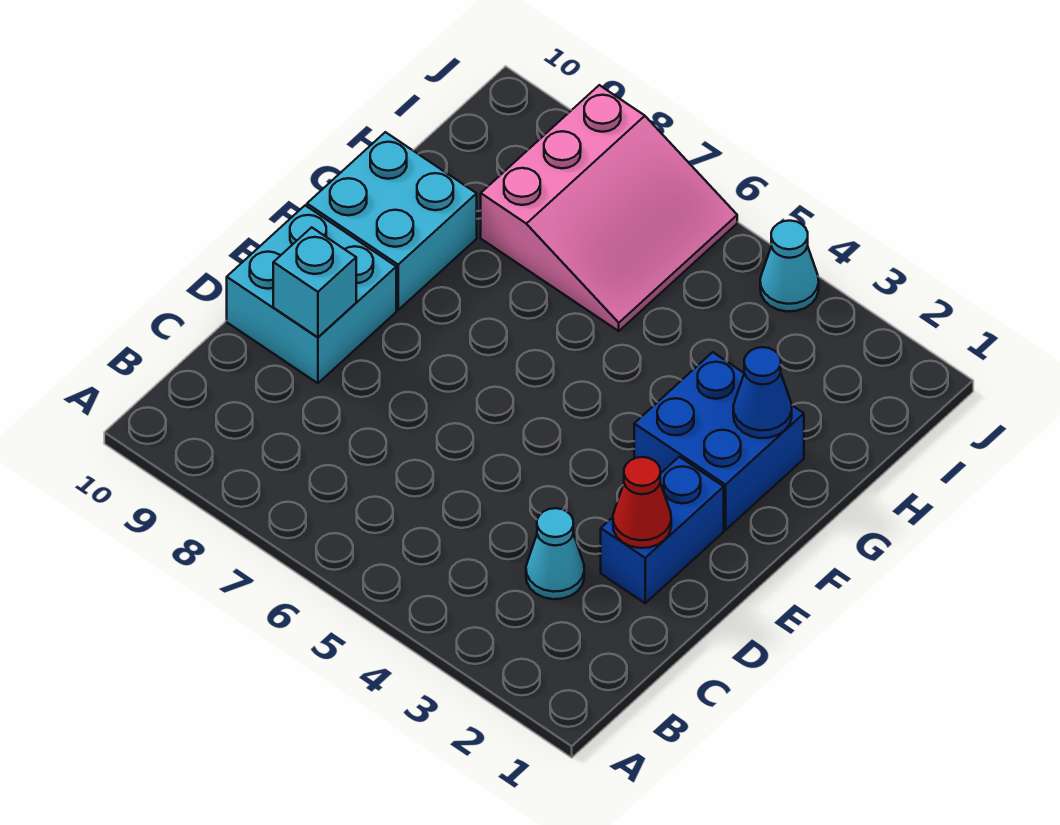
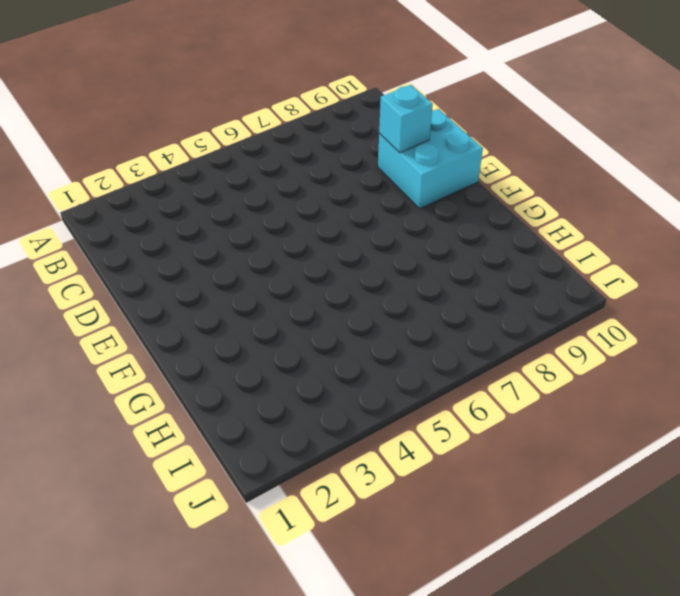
none -> cyan 1x1 cone [526,508,584,599]
none -> blue 1x2 brick [601,457,724,603]

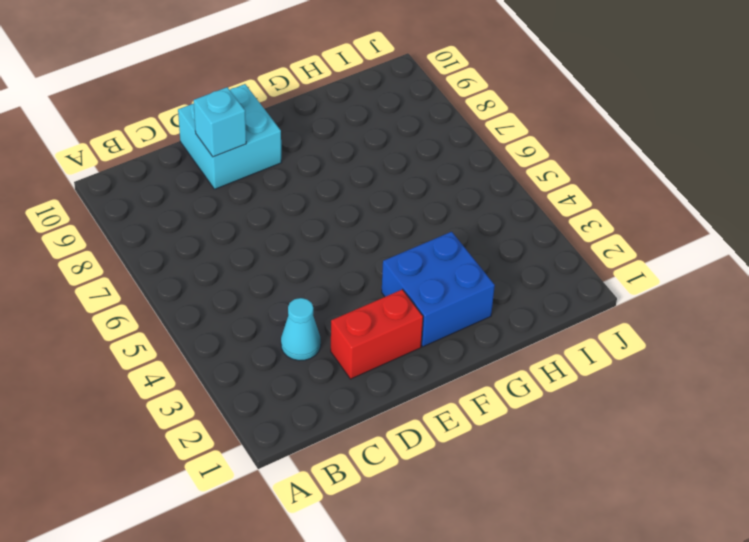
red 1x2 brick [331,289,423,379] -> blue 1x2 brick [601,457,724,603]
none -> cyan 2x2 brick [307,132,477,310]
none -> pink 3x3 slope [481,85,737,331]

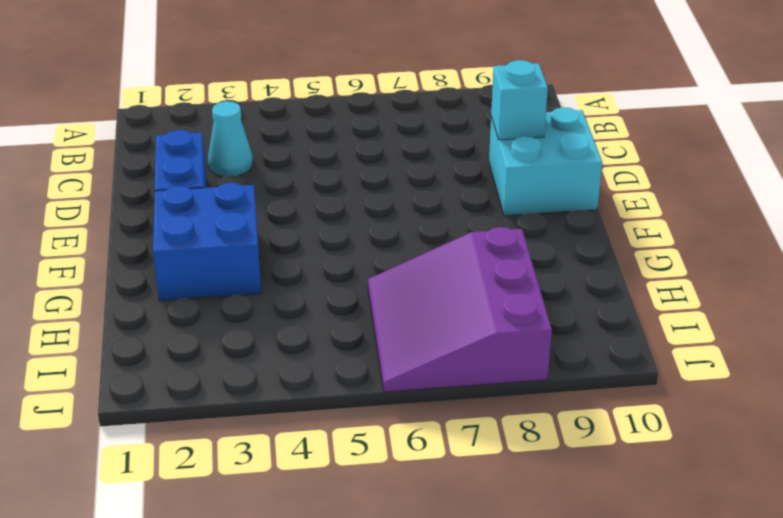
purple 3x3 slope [368,227,552,392] -> pink 3x3 slope [481,85,737,331]
none -> cyan 2x2 brick [307,132,477,310]
none -> cyan 1x1 cone [760,221,819,312]

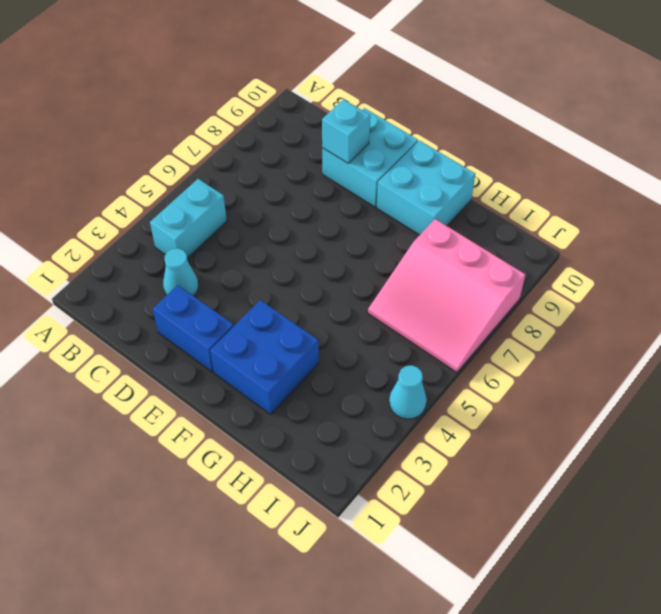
cyan 1x2 brick [150,179,227,258] -> none
none -> red 1x1 cone [613,457,671,548]
none -> blue 1x1 cone [733,347,792,438]

